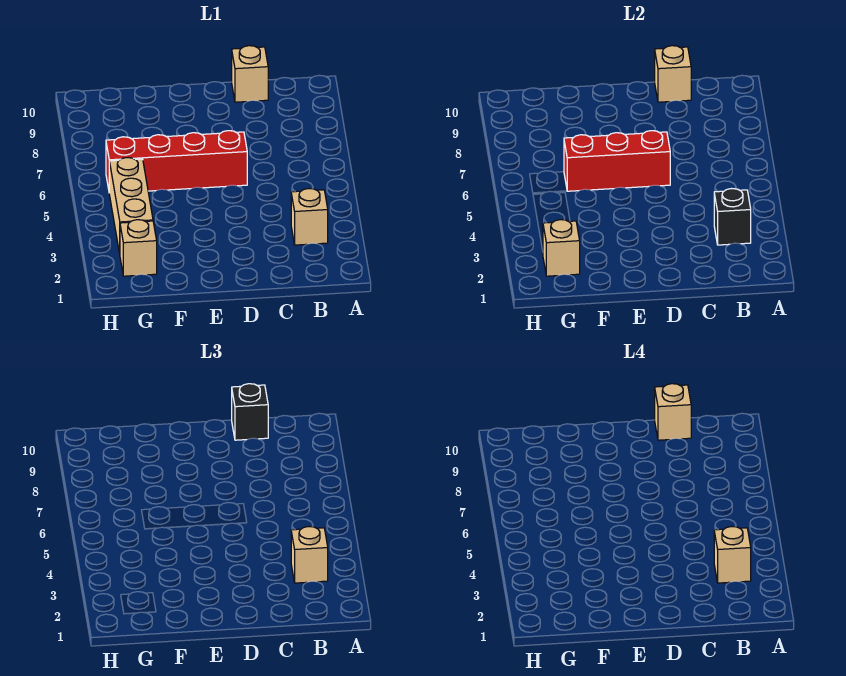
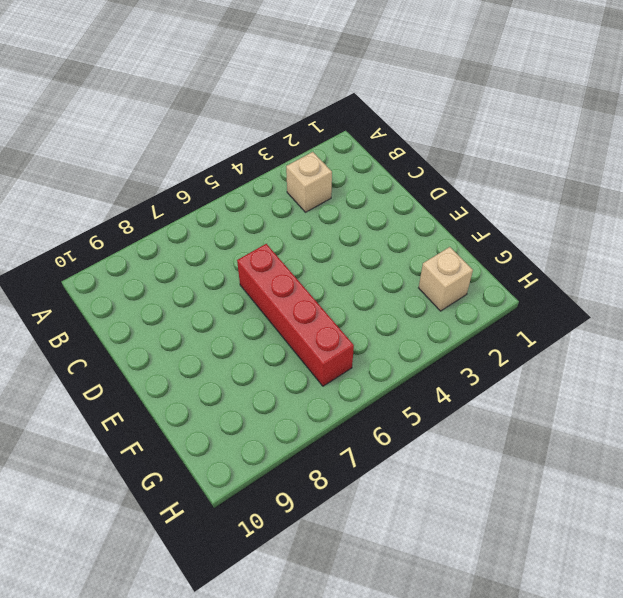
none -> tan 1x1 brick [232,46,268,102]
none -> tan 1x3 brick [109,158,153,253]
none -> black 1x1 brick [714,189,751,245]

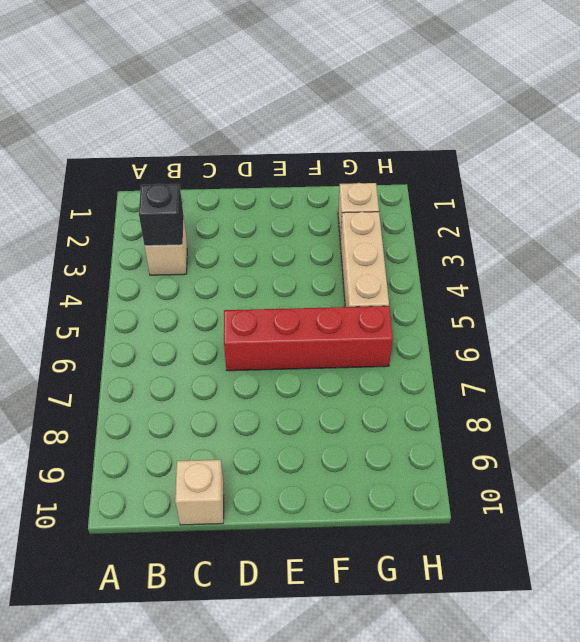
none -> tan 1x1 brick [655,46,691,102]
none -> red 1x3 brick [564,131,670,191]
none -> tan 1x1 brick [543,220,580,276]

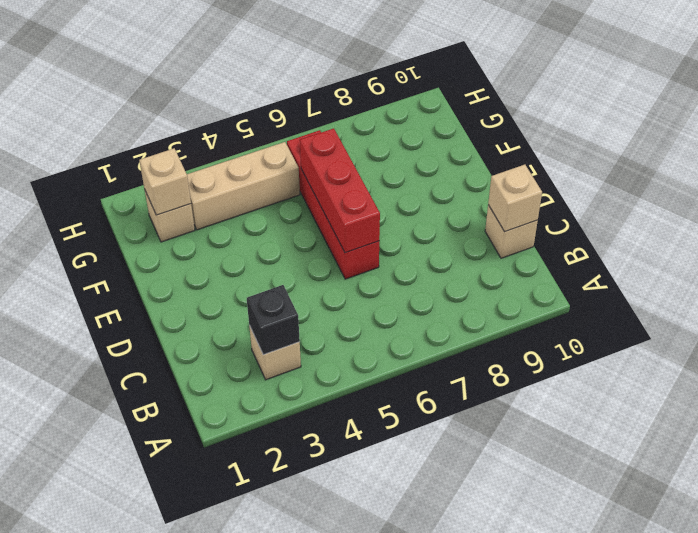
none -> tan 1x1 brick [291,527,328,583]
none -> black 1x1 brick [232,384,268,440]
none -> tan 1x1 brick [714,527,751,583]

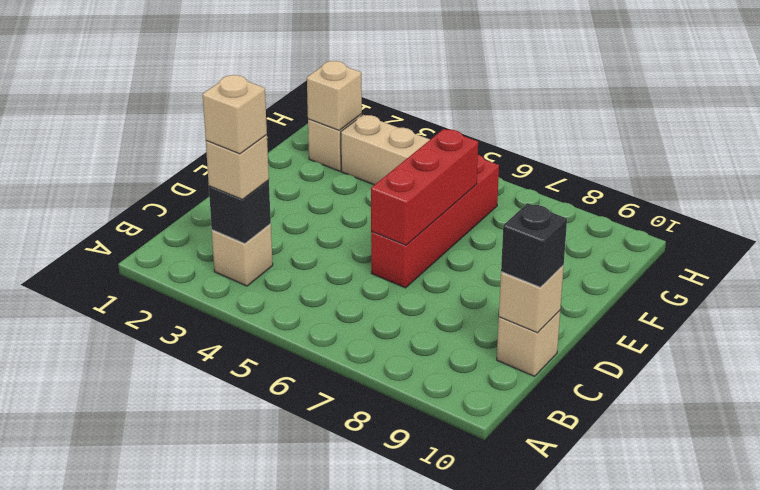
none -> tan 1x1 brick [655,384,691,440]

